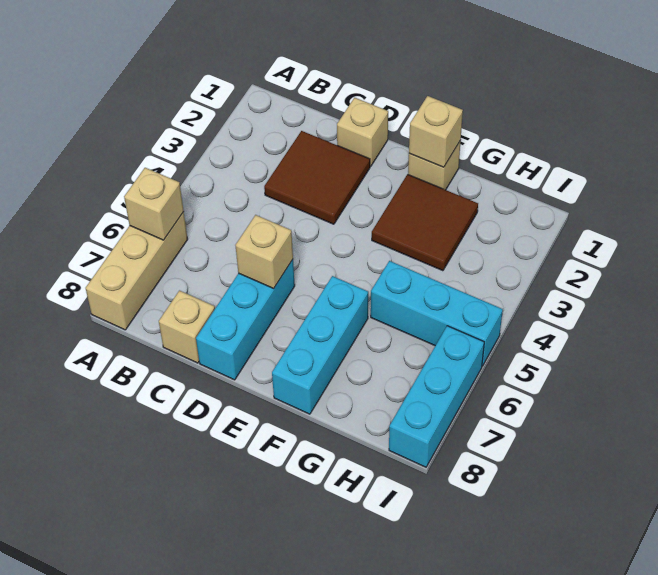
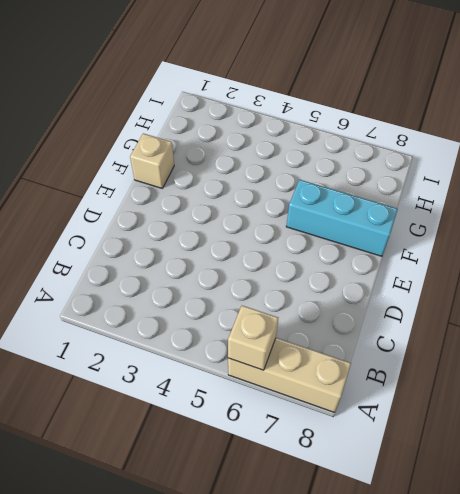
none -> brown 2x2 tile [264,131,370,224]
none -> tan 1x1 brick [159,291,215,363]
none -> tan 1x1 brick [337,98,388,166]

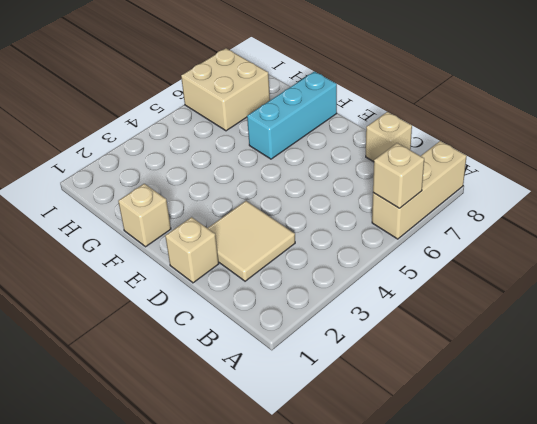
tan 2x2 tile [208,201,295,281] -> brown 2x2 tile [264,131,370,224]
tan 2x2 brick [181,48,270,131] -> cyan 1x3 brick [389,326,484,467]
none -> cyan 1x3 brick [196,260,295,380]
none -> brown 2x2 tile [372,174,478,271]
none -> cyan 1x3 brick [371,261,503,366]

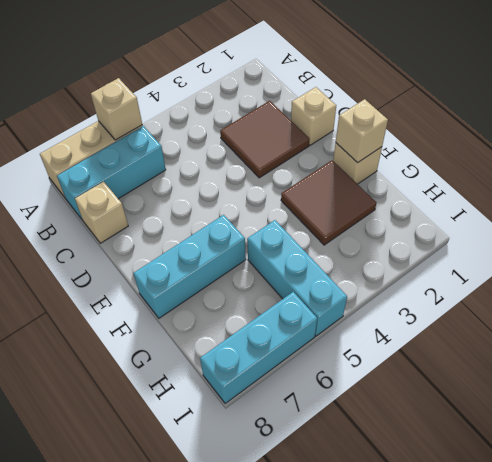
cyan 1x3 brick [57,126,166,220] -> cyan 1x3 brick moved to [196,260,295,380]
none -> tan 1x1 brick [235,215,293,288]

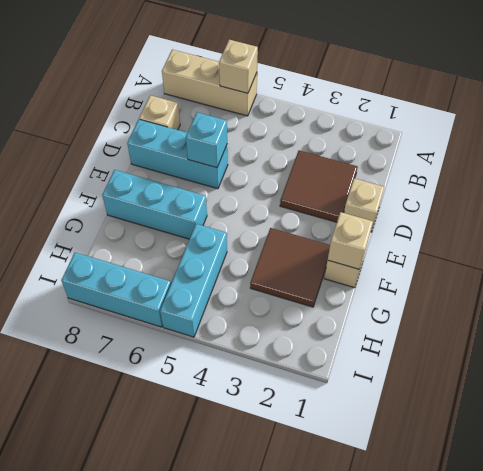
cyan 1x1 brick [186,112,227,168] -> tan 1x1 brick [235,215,293,288]

